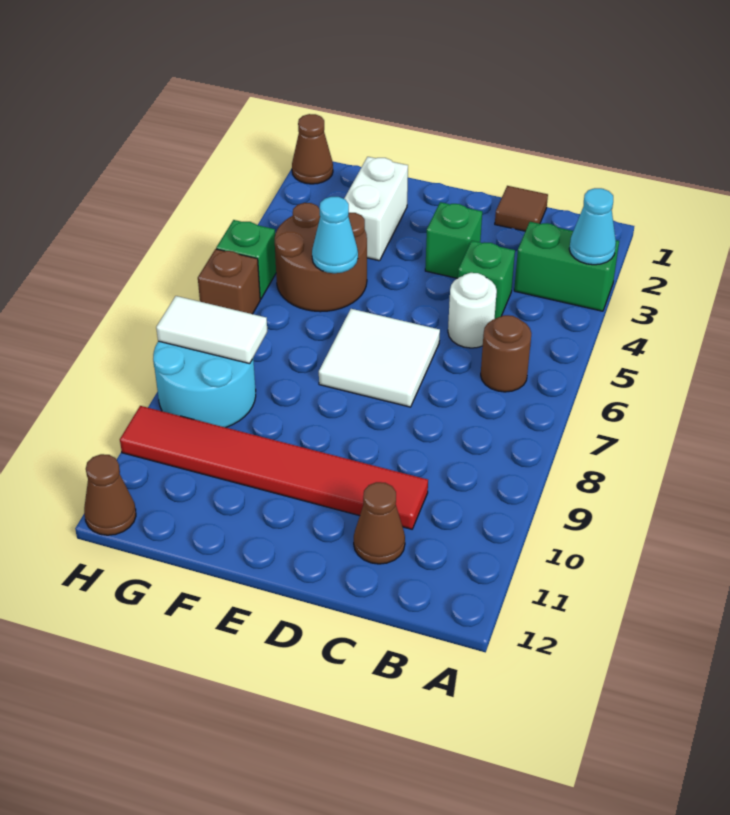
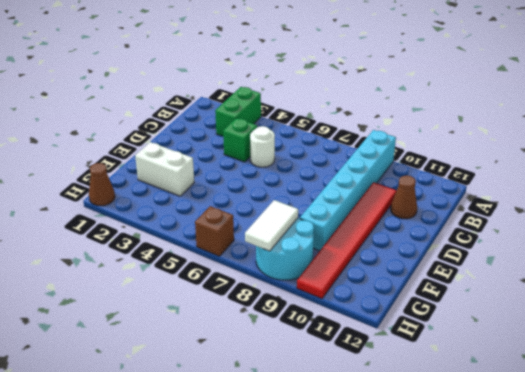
cyan 1x6 brick [300,130,396,251] -> none
none -> brown 1x1 round brick [481,315,531,392]
none -> brown 1x1 tile [495,186,548,231]
none -> green 1x1 brick [425,202,482,278]

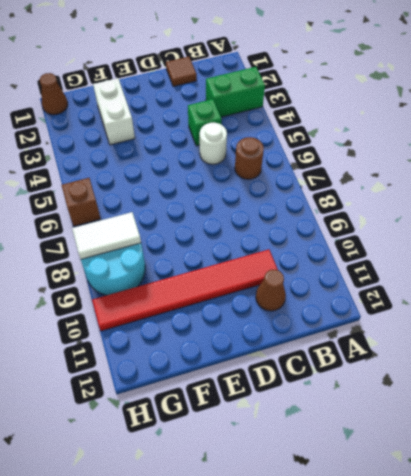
none -> green 1x1 brick [425,202,482,278]
none -> white 2x2 tile [319,309,440,407]
none -> brown 2x2 round brick [275,203,367,312]

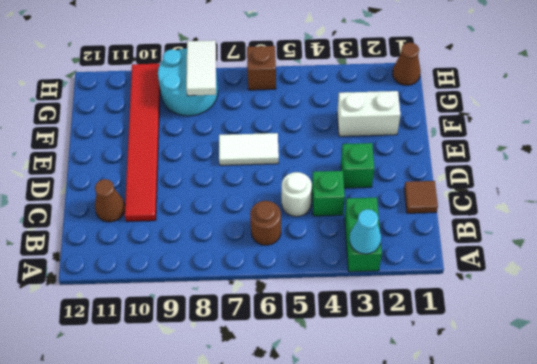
white 1x2 tile [219,133,279,165] -> white 2x2 tile [319,309,440,407]
none -> brown 2x2 round brick [275,203,367,312]
none -> green 1x1 brick [216,220,276,299]
none -> brown 1x1 cone [84,454,136,535]

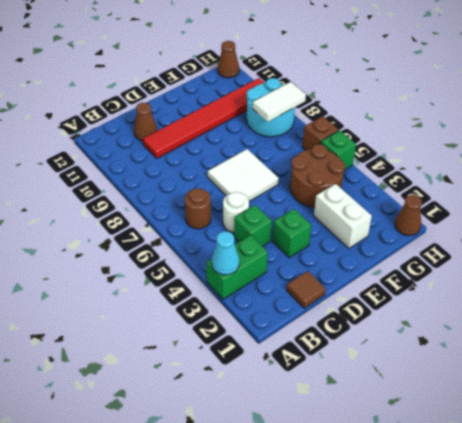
none -> cyan 1x1 cone [312,197,358,273]

